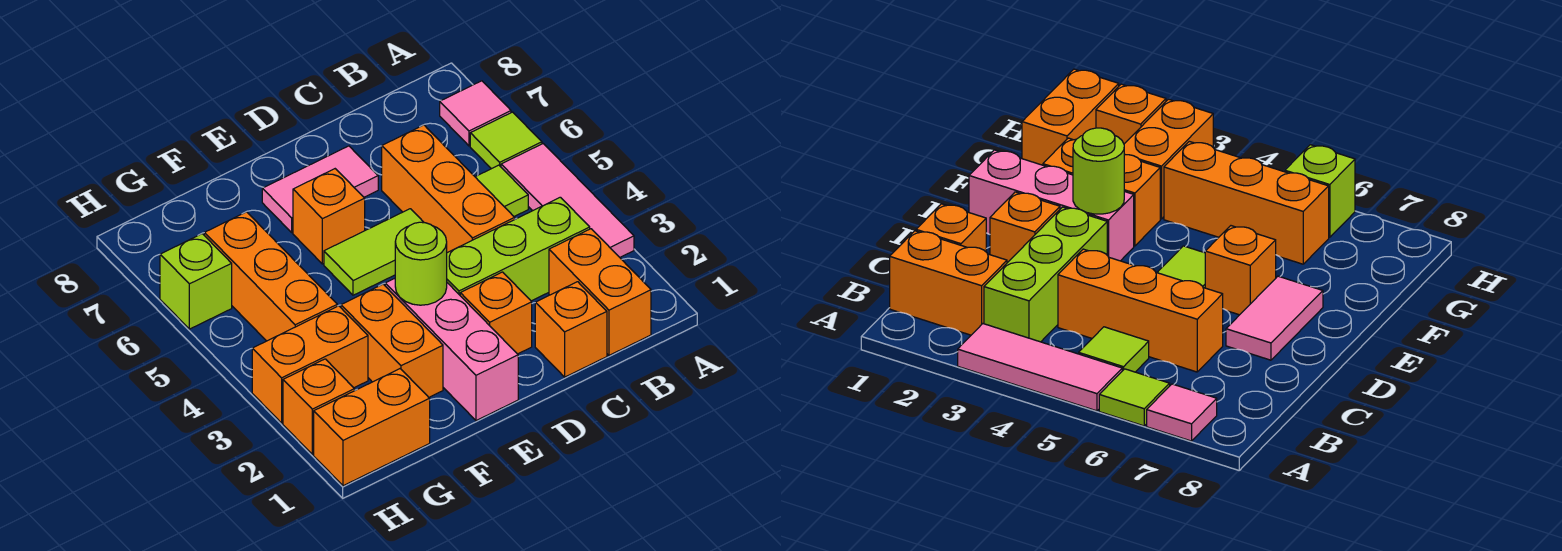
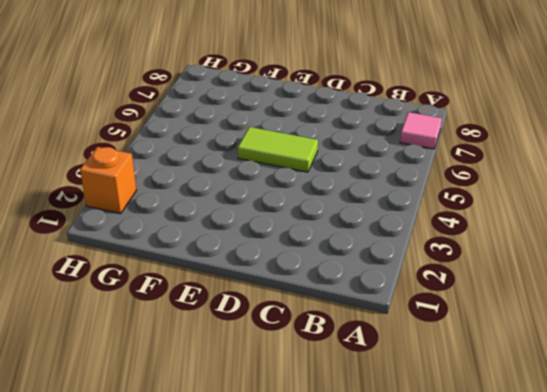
none -> pink 1x3 tile [501,144,634,257]
none -> lime 1x1 tile [470,112,542,169]
none -> orange 1x2 brick [549,229,651,355]

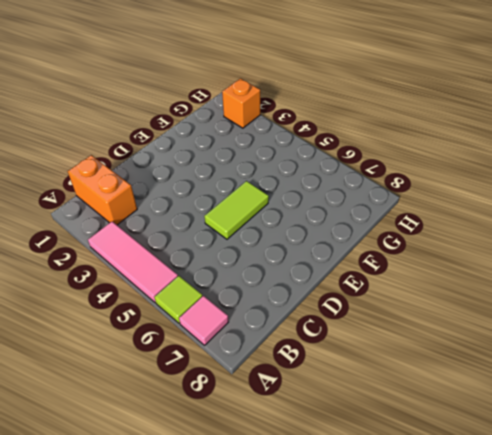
none -> lime 1x3 brick [447,197,590,301]
none -> lime 1x1 tile [476,165,528,216]
none -> orange 1x1 brick [535,282,607,377]

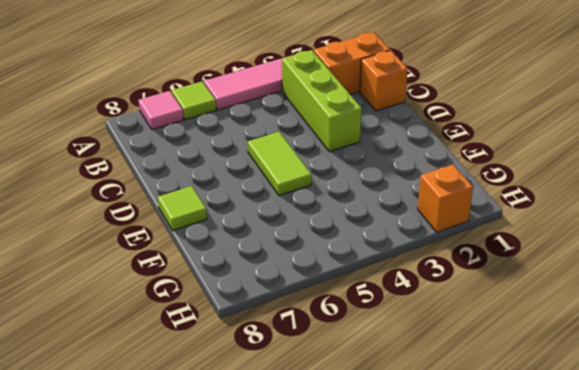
lime 1x1 tile [158,186,207,230] -> lime 1x1 tile moved to [476,165,528,216]
none -> orange 1x3 brick [382,125,515,253]
none -> orange 1x1 brick [460,272,532,354]
none -> pink 1x2 tile [262,146,378,232]

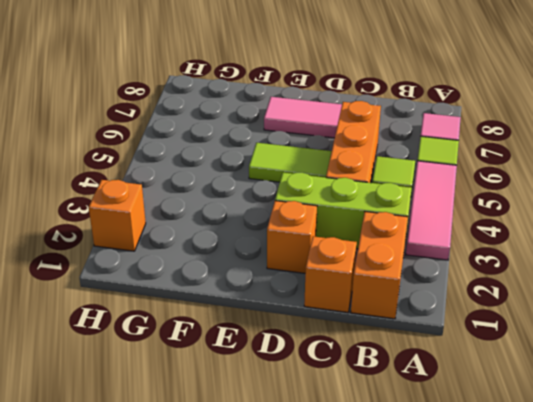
none -> pink 1x3 brick [385,279,518,421]
none -> orange 1x1 brick [293,169,365,264]
none -> orange 1x2 brick [341,284,443,397]

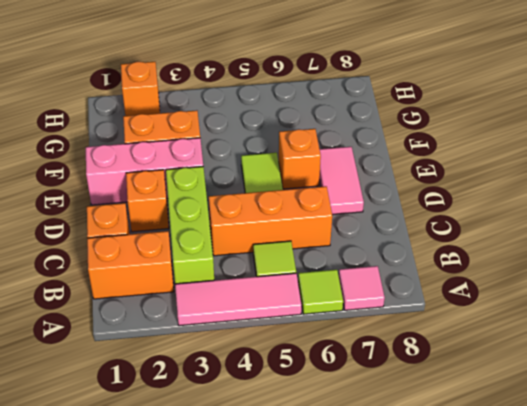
none -> orange 1x2 brick [314,369,430,486]
none -> orange 1x2 brick [252,306,368,423]
none -> orange 1x3 brick [204,212,337,341]

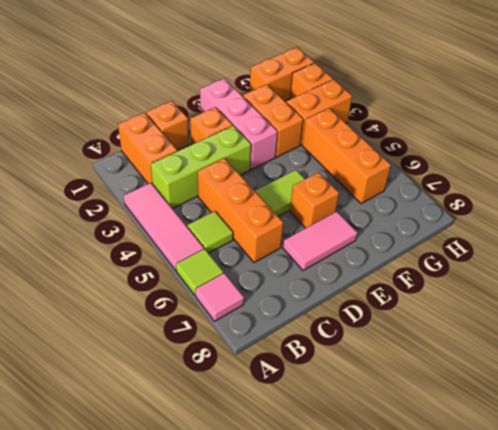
none -> lime 1x1 brick [160,234,232,329]
none -> lime 1x1 round brick [395,222,447,305]

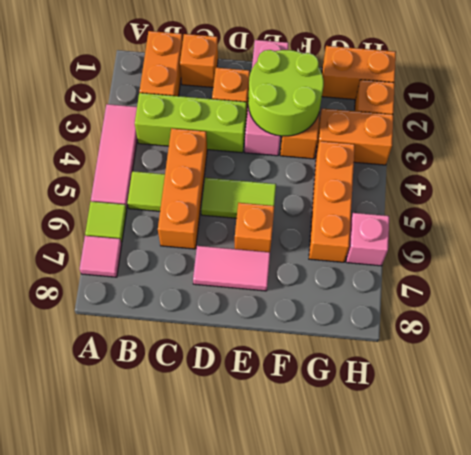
lime 2x2 round brick [248,50,324,136] -> lime 1x1 round brick [395,222,447,305]
pink 1x1 brick [346,213,389,266] -> lime 1x1 brick [160,234,232,329]

